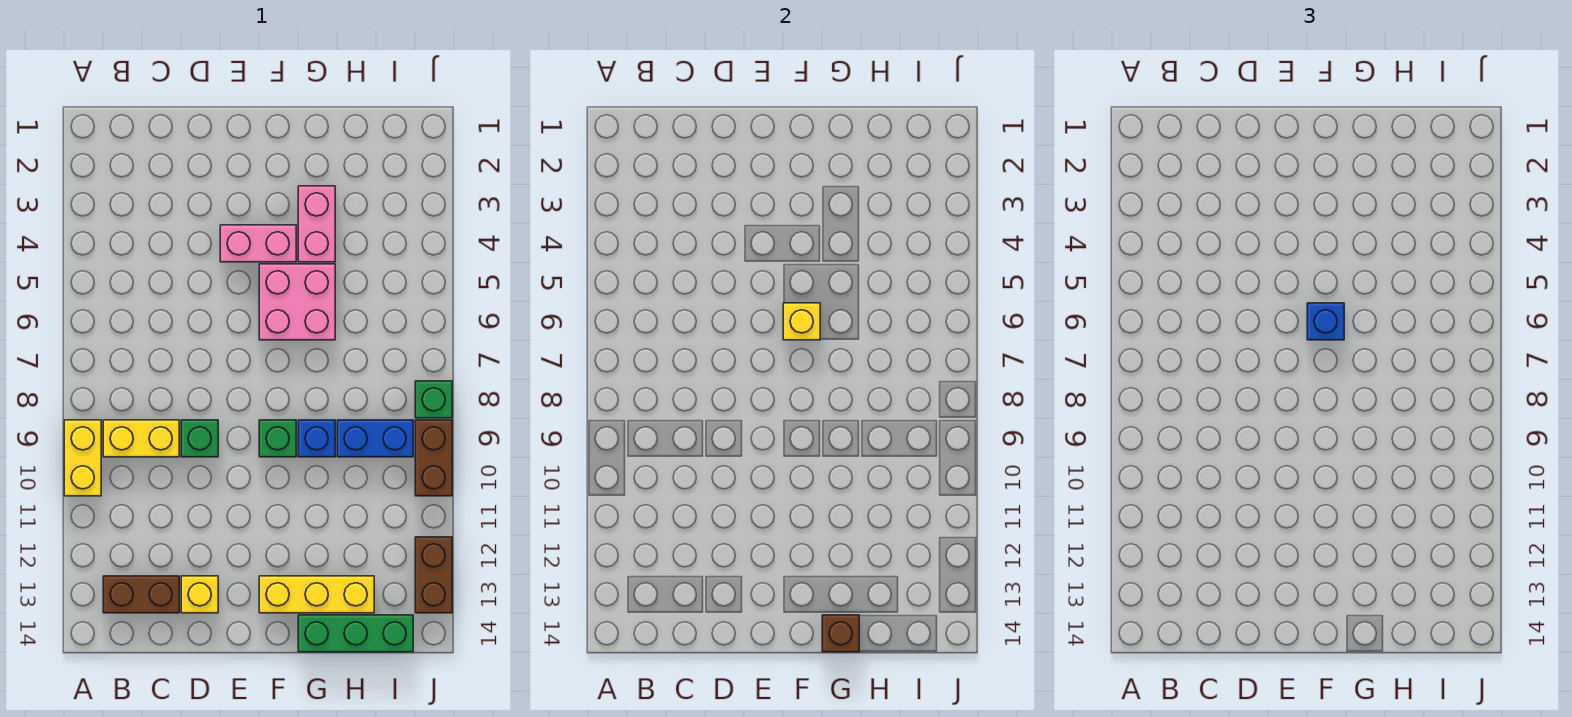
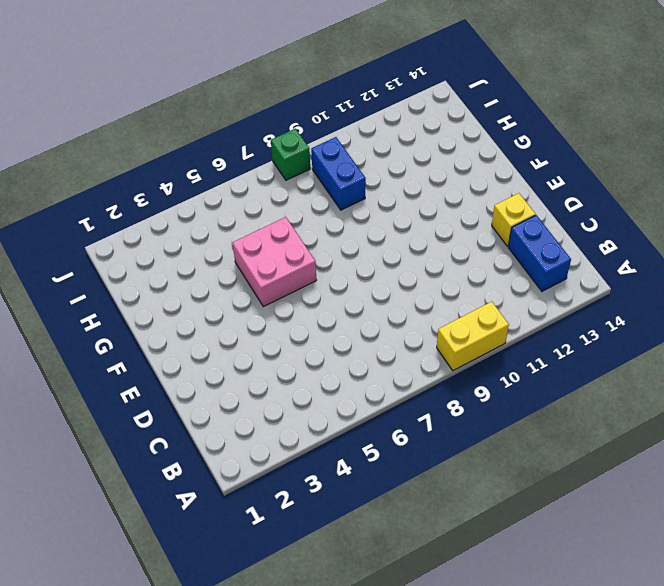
blue 1x2 brick [508,215,571,291] -> brown 1x2 brick [103,576,179,613]
none -> yellow 1x2 brick [103,420,179,457]
none -> green 1x1 brick [181,420,218,457]
none -> pink 1x2 brick [220,225,296,262]

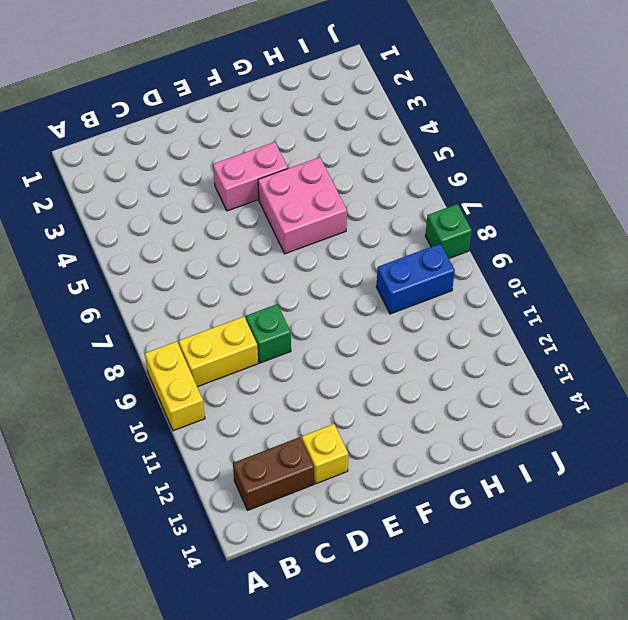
none -> green 1x1 brick [259,420,296,457]
none -> yellow 1x3 brick [259,576,374,613]
none -> pink 1x2 brick [298,186,335,262]

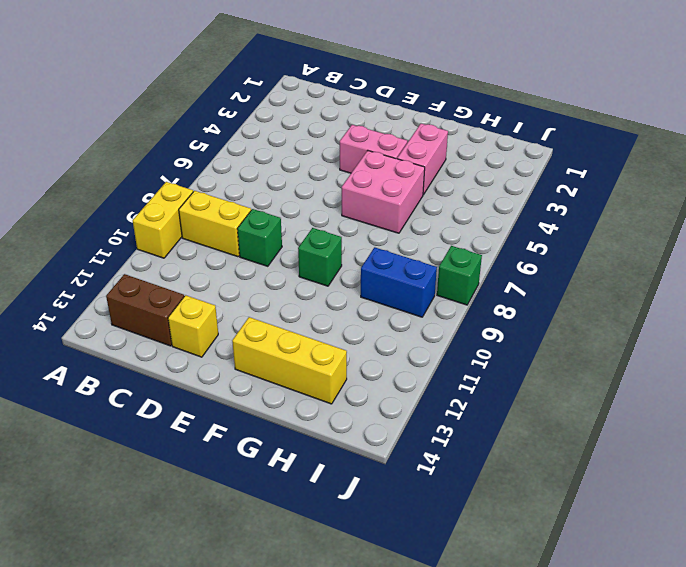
none -> blue 1x1 brick [298,420,335,457]
none -> green 1x3 brick [298,615,413,652]
none -> brown 1x2 brick [415,420,452,496]

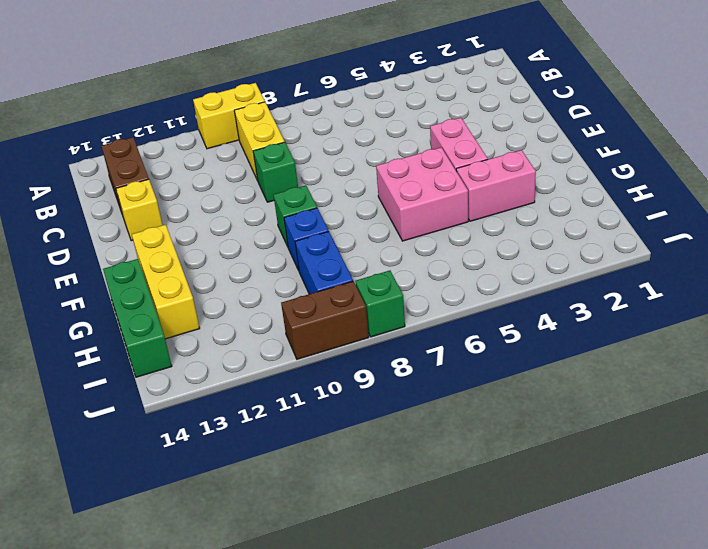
none -> brown 1x2 brick [415,537,452,613]
none -> yellow 1x1 brick [783,303,820,340]
none -> brown 1x1 brick [822,615,859,652]

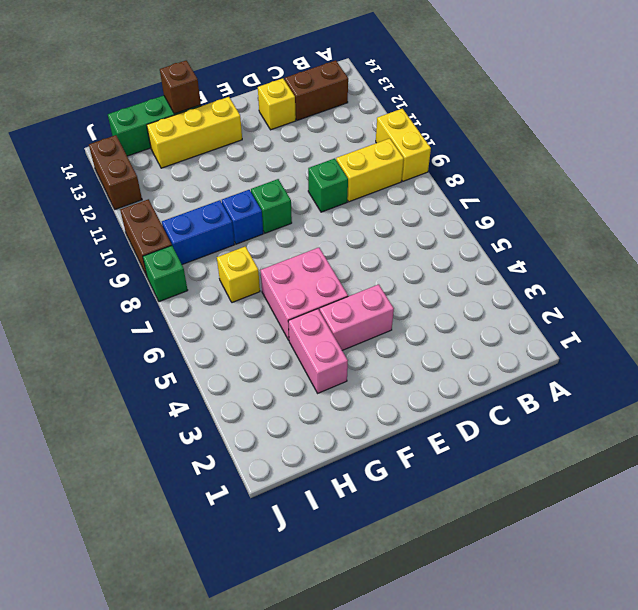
yellow 1x1 brick [217,246,260,302] -> yellow 1x1 brick moved to [783,303,820,340]
none -> blue 1x1 brick [1307,303,1344,340]

